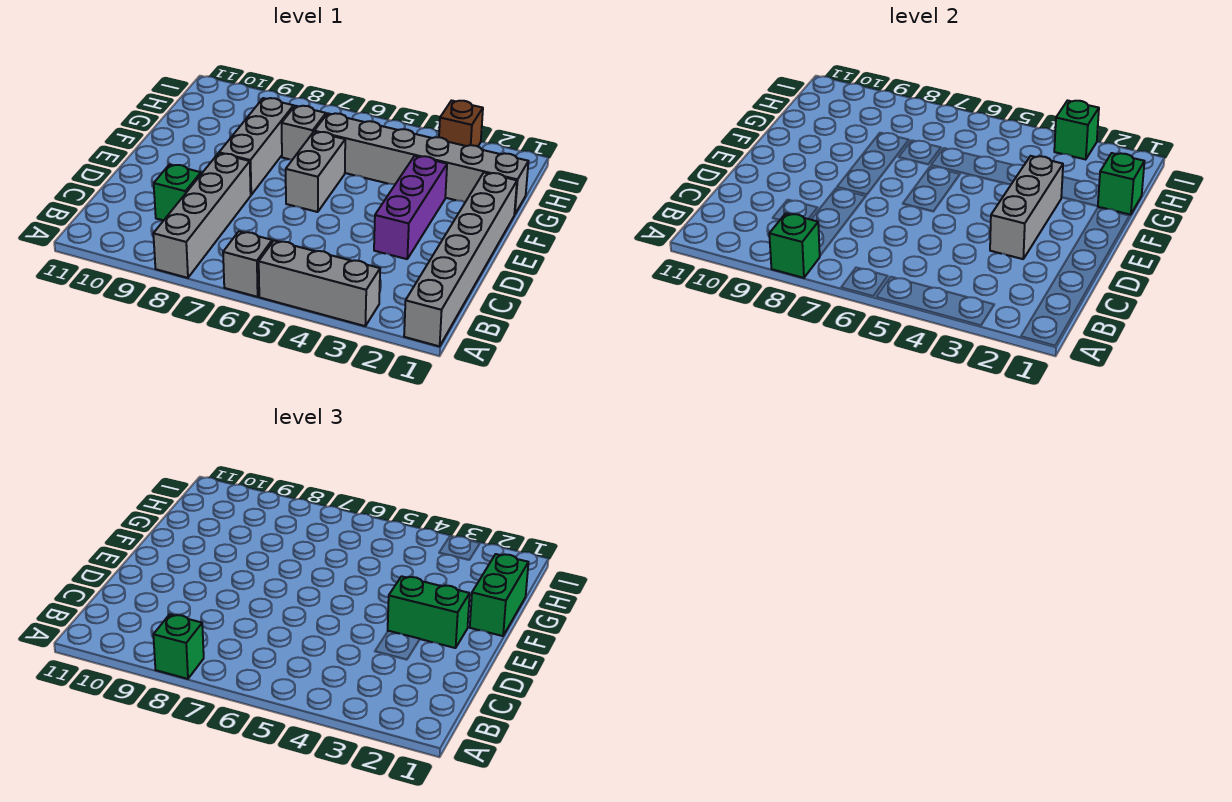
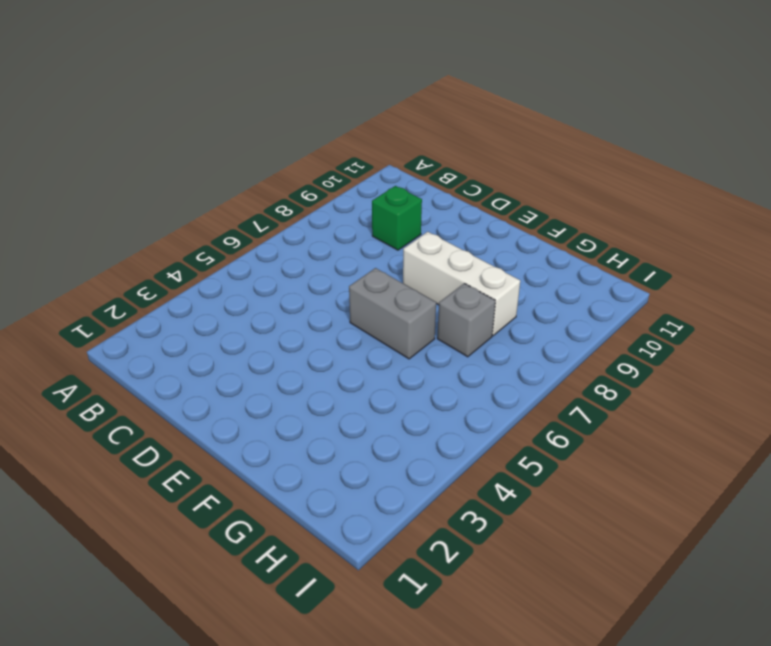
white 1x3 brick [403,232,520,336] -> grey 1x3 brick [219,98,294,195]
none -> grey 1x6 brick [404,173,517,346]
none -> grey 1x3 brick [259,241,380,326]
none -> grey 1x1 brick [223,231,272,297]

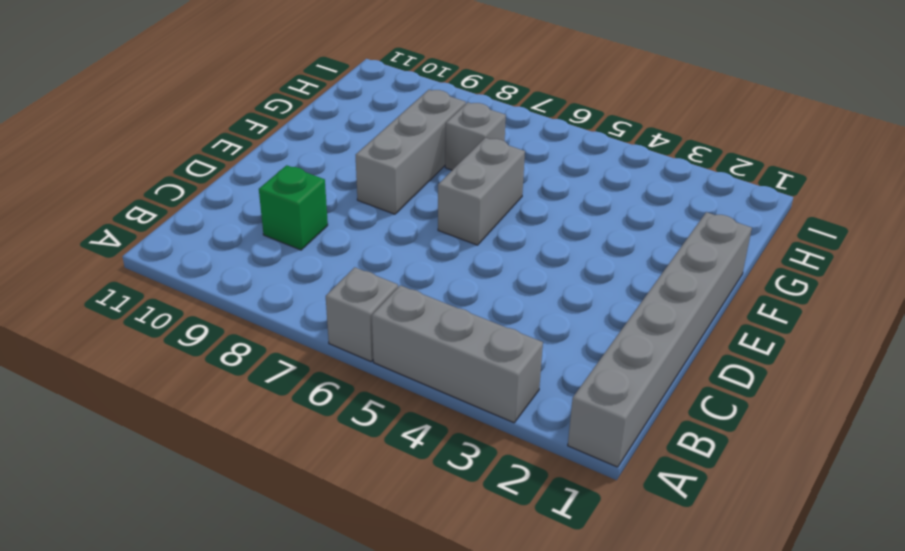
none -> grey 1x4 brick [153,153,251,278]
none -> purple 1x3 brick [374,156,447,259]
none -> grey 1x6 brick [314,113,528,215]

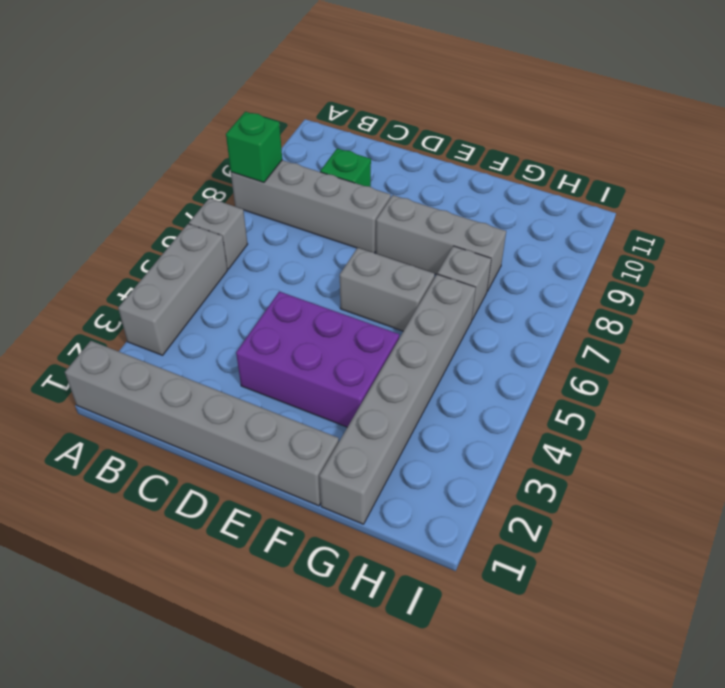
purple 2x3 brick [236,291,399,427] -> purple 1x3 brick [374,156,447,259]
none -> brown 1x1 brick [439,101,483,146]
none -> grey 1x3 brick [990,156,1063,259]
none -> green 1x1 brick [1098,153,1144,215]

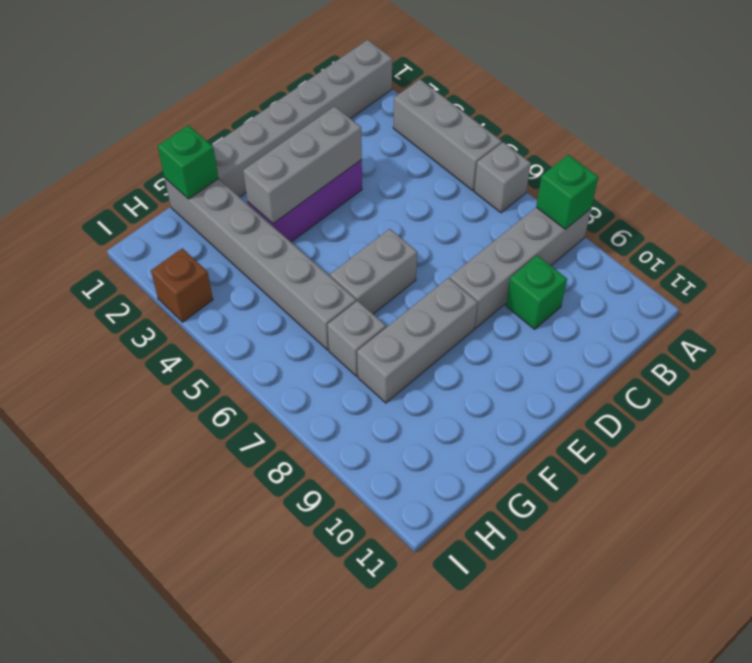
none -> green 1x1 brick [1054,101,1099,160]
none -> green 1x1 brick [153,614,204,679]
none -> green 1x2 brick [388,576,470,648]

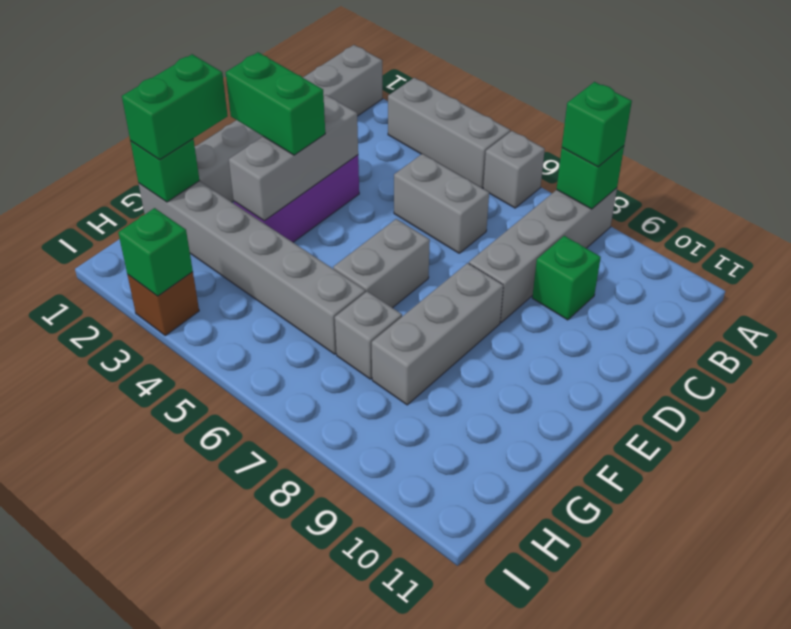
grey 1x2 brick [394,154,489,253] -> none

